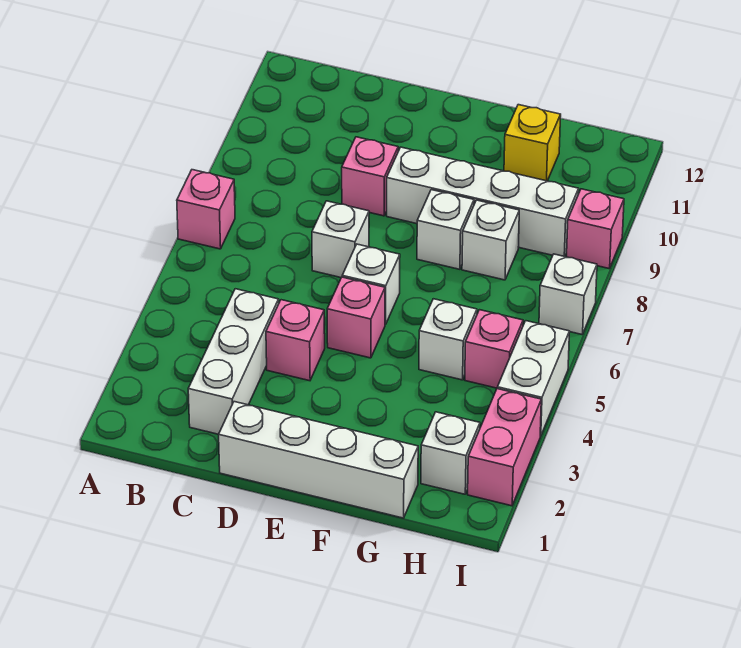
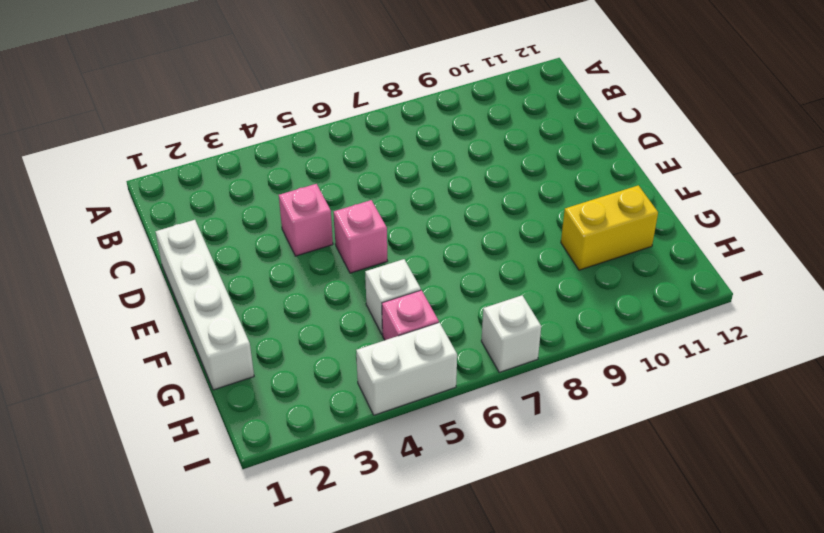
yellow 1x2 brick [561,185,658,270] -> yellow 1x1 brick [504,105,561,181]
none -> pink 1x1 brick [177,170,235,249]
none -> white 1x3 brick [188,289,279,434]
none -> white 1x1 brick [312,201,369,277]

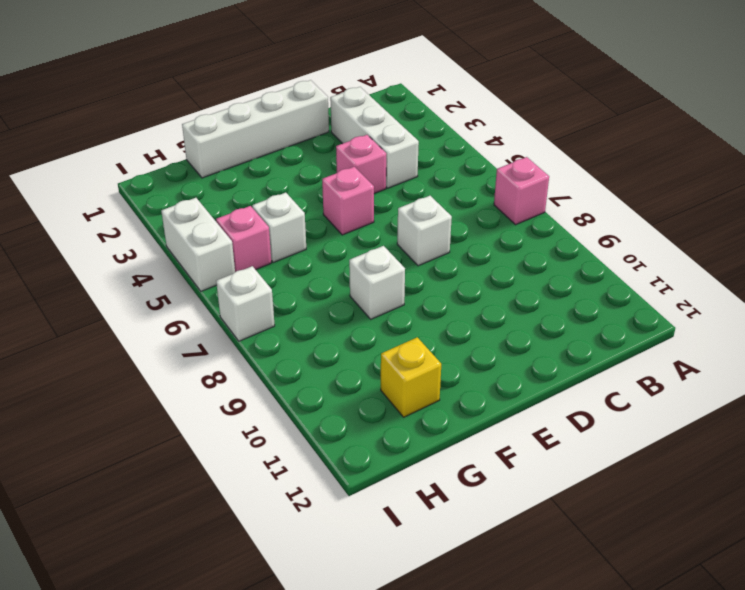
none -> pink 1x1 brick [342,137,398,216]
none -> white 1x1 brick [342,244,400,325]
none -> white 1x4 brick [387,147,579,257]

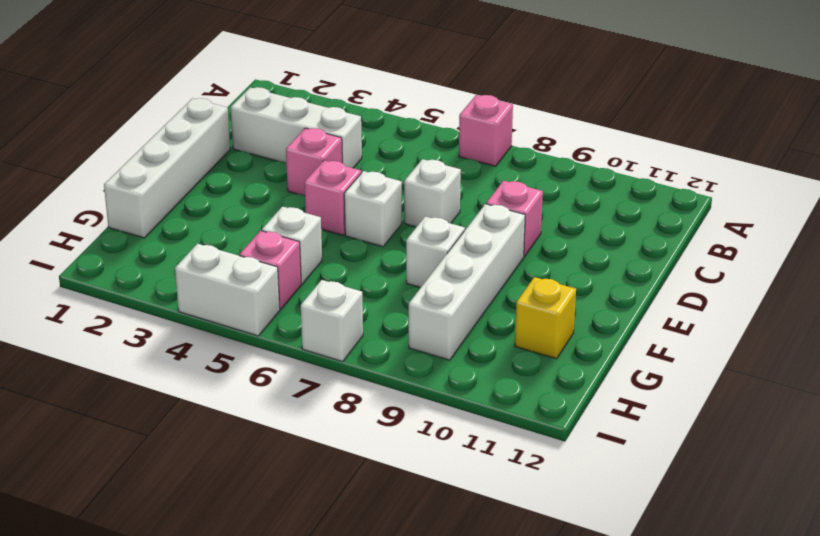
none -> white 1x1 brick [462,200,519,280]
none -> white 1x1 brick [421,412,480,494]
none -> pink 1x2 brick [468,389,541,506]

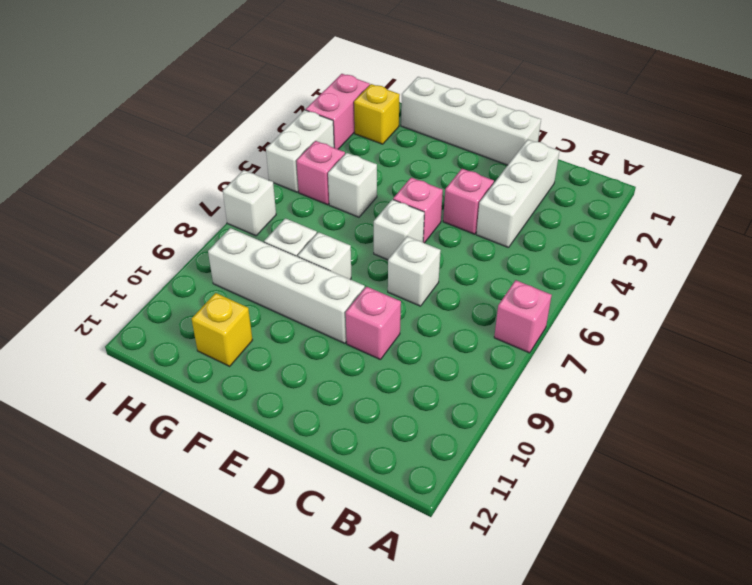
yellow 1x1 brick [354,84,400,144] -> white 1x1 brick [421,412,480,494]
none -> pink 1x1 brick [567,189,624,269]

